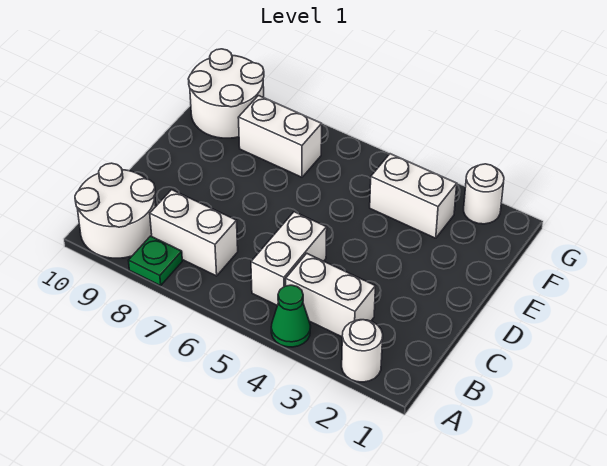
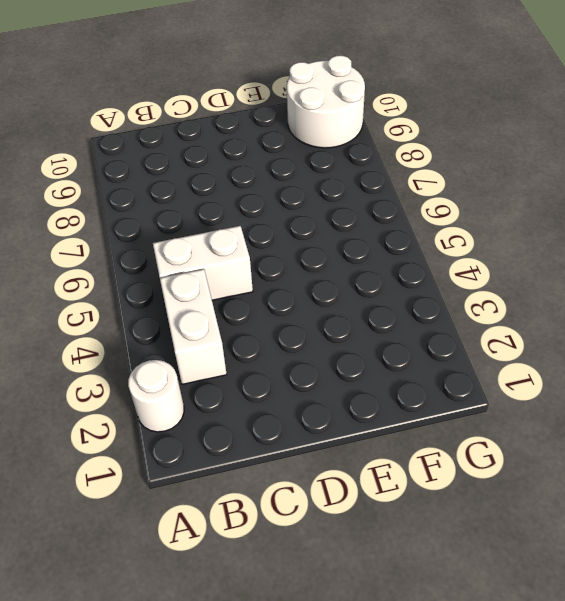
none -> green 1x1 cone [271,285,311,347]
none -> green 1x1 plate [128,236,182,286]

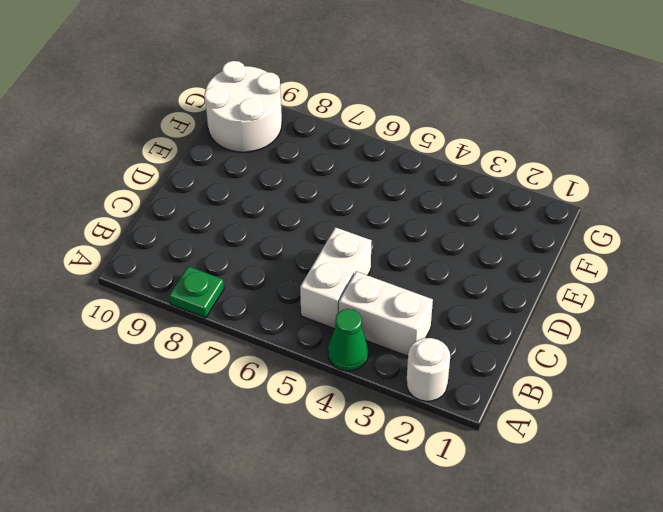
none -> white 2x2 round brick [75,163,156,258]
none -> white 1x2 brick [150,190,238,276]

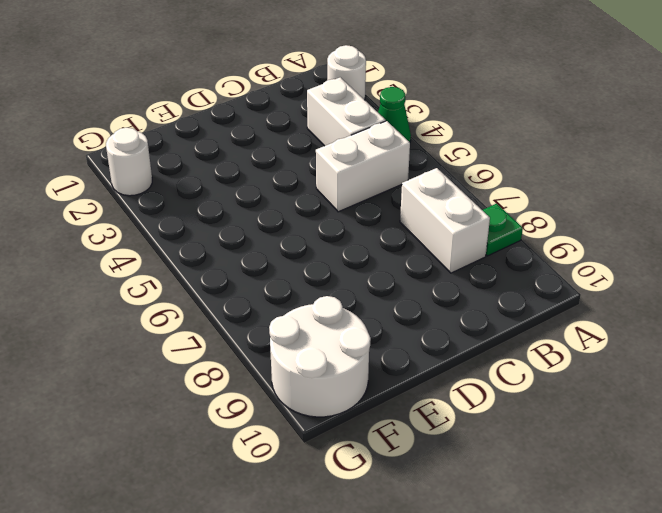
none -> white 2x2 round brick [75,163,156,258]
none -> white 1x2 brick [370,154,457,238]

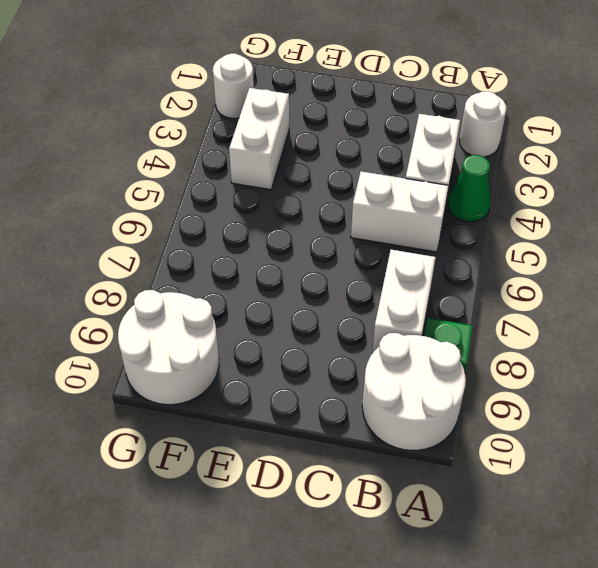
none -> white 1x2 brick [238,96,322,177]

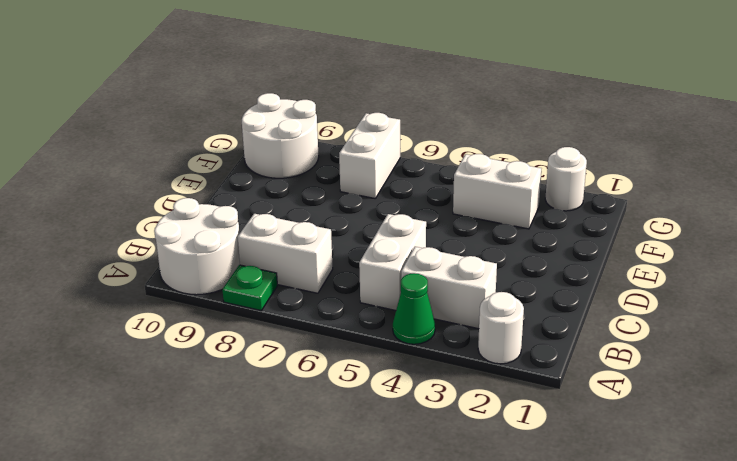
white 1x2 brick [339,113,400,199] -> white 1x2 brick turned to [238,96,322,177]

